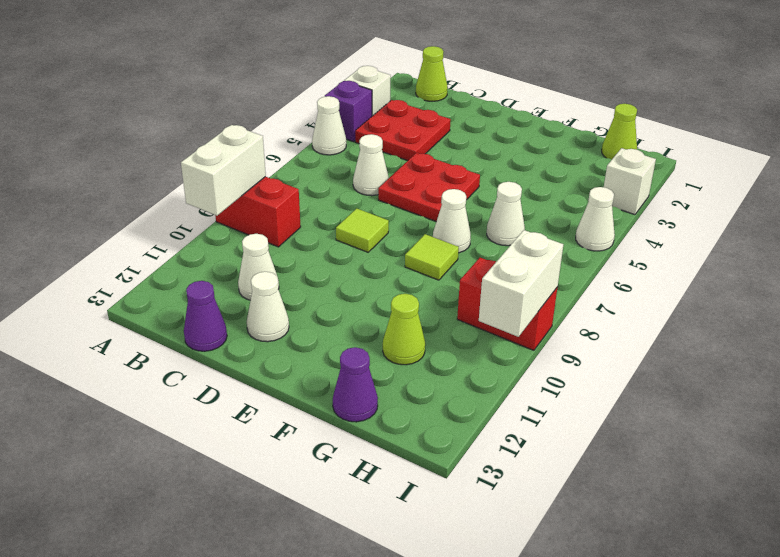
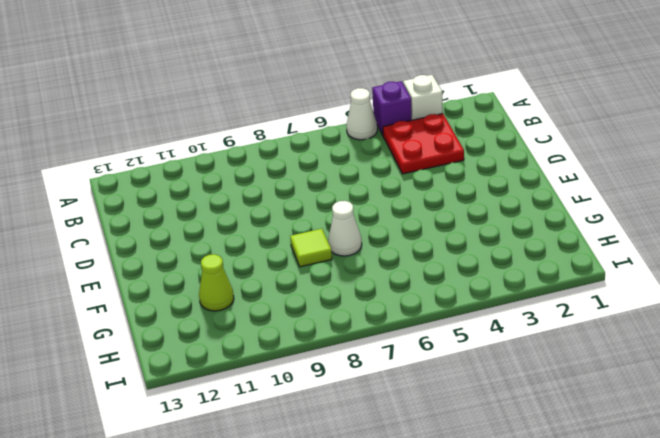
none -> red 1x2 brick [215,177,301,247]
none -> lime 1x1 cone [416,46,448,101]
none -> white 1x1 cone [353,134,389,196]

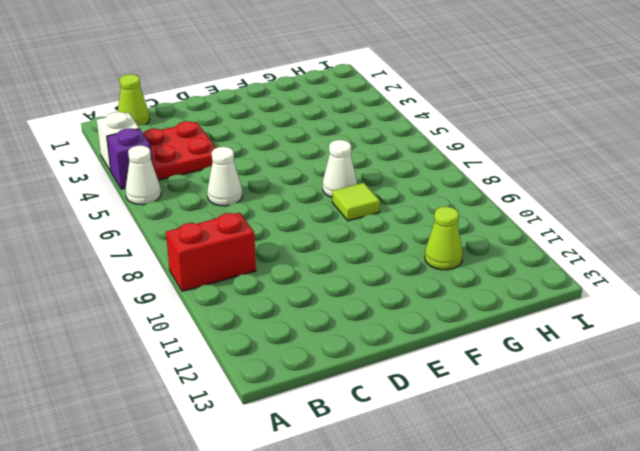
none -> white 1x1 cone [238,234,279,300]
none -> purple 1x1 cone [184,281,227,351]
none -> red 2x2 plate [378,153,480,222]

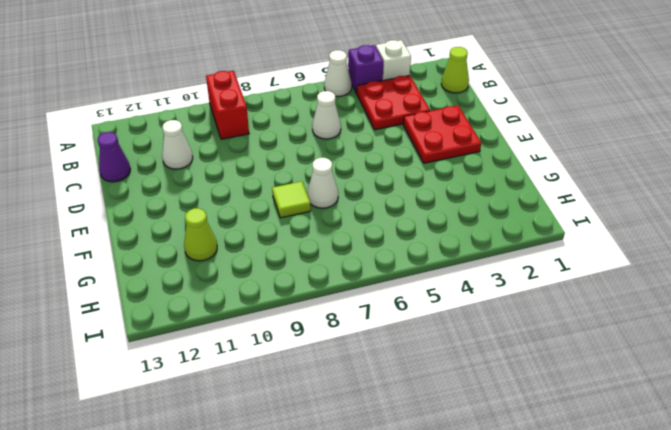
red 2x2 plate [403,106,481,163] -> red 2x2 plate moved to [378,153,480,222]
none -> lime 1x1 tile [336,208,389,252]
none -> white 1x1 cone [247,272,289,342]
none -> white 1x1 cone [487,182,525,246]

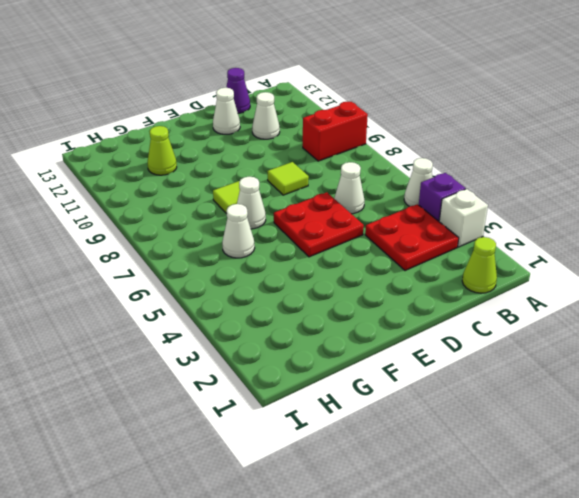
none -> purple 1x1 cone [333,347,378,422]
none -> lime 1x1 cone [602,104,637,160]
none -> red 1x2 brick [457,258,558,350]

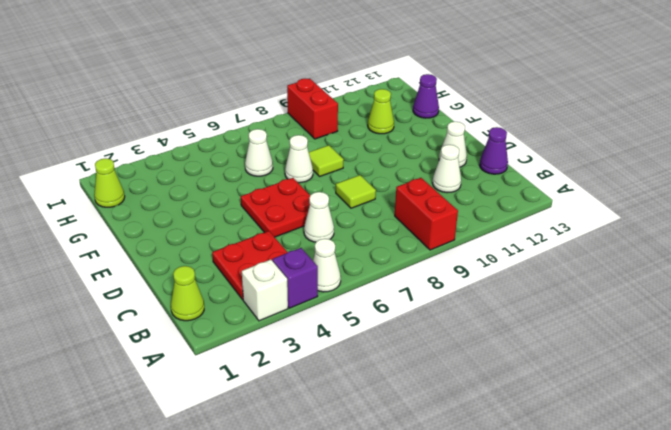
none -> white 1x1 brick [604,148,656,215]
none -> white 1x1 cone [576,187,615,251]
none -> white 1x2 brick [181,125,266,215]

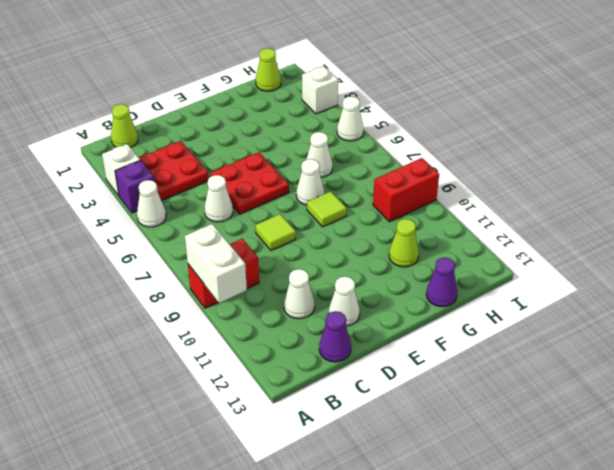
none -> white 1x2 brick [479,230,563,337]

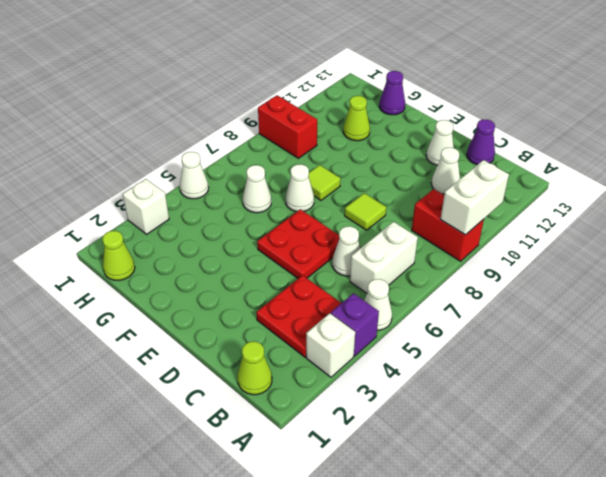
white 1x2 brick [350,221,418,293] -> white 1x2 brick moved to [479,230,563,337]

